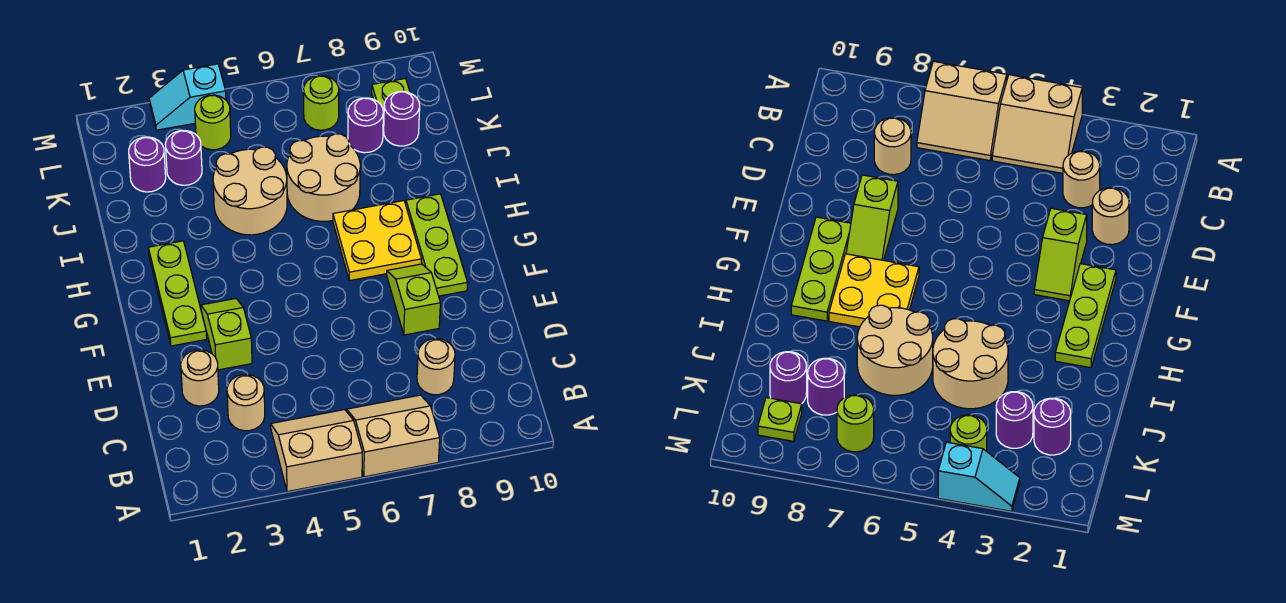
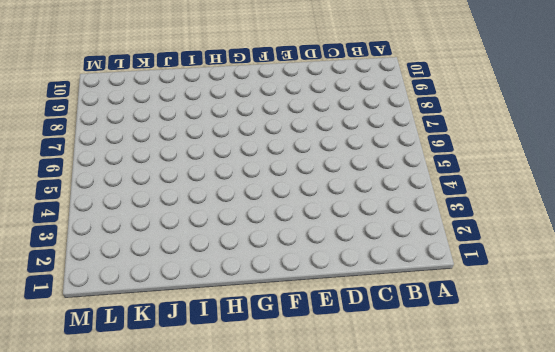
none -> tan 2x2 slope [271,410,362,492]
none -> tan 2x2 slope [347,395,440,477]
none -> tan 1x1 round brick [227,374,265,431]

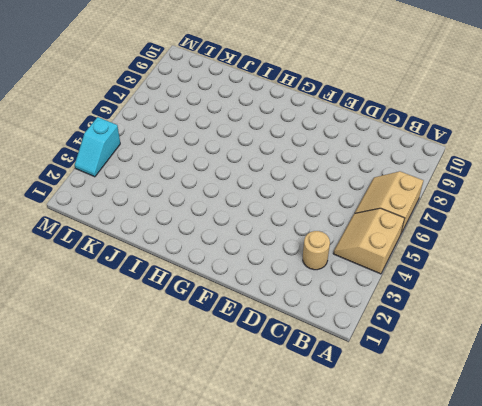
none -> tan 1x1 round brick [417,339,455,395]
none -> tan 1x1 round brick [181,350,219,406]
none -> lime 1x2 slope [201,299,252,370]

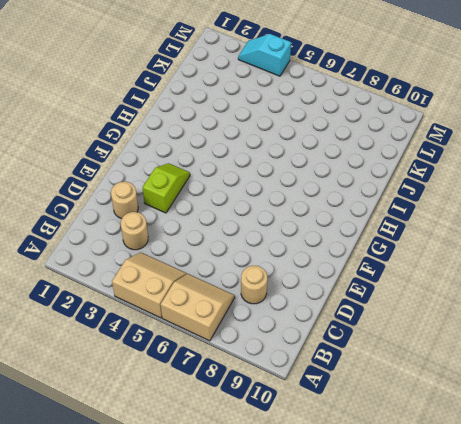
none -> lime 1x2 slope [387,264,440,335]
none -> lime 1x3 plate [148,241,207,346]
none -> lime 1x3 plate [406,194,468,296]

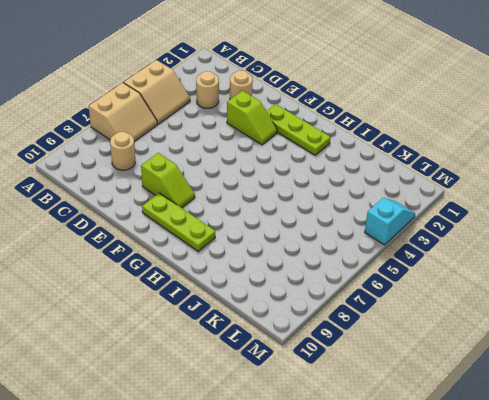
none -> yellow 2x2 plate [333,201,422,281]
none -> tan 2x2 round brick [213,147,287,235]
none -> tan 2x2 round brick [287,134,360,221]

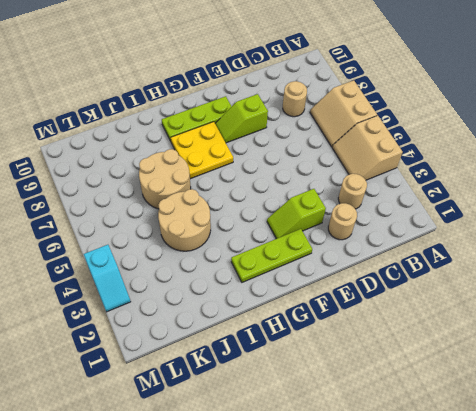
none -> purple 1x1 round brick [129,137,166,192]
none -> purple 1x1 round brick [165,131,202,185]
none -> purple 1x1 round brick [348,98,383,153]

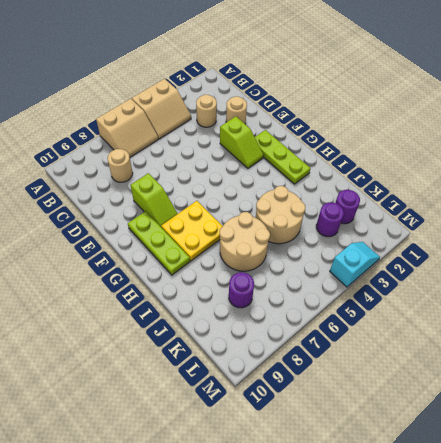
none -> purple 1x1 round brick [384,91,420,146]
none -> lime 1x1 round brick [195,95,231,150]
none -> lime 1x1 round brick [304,76,339,130]

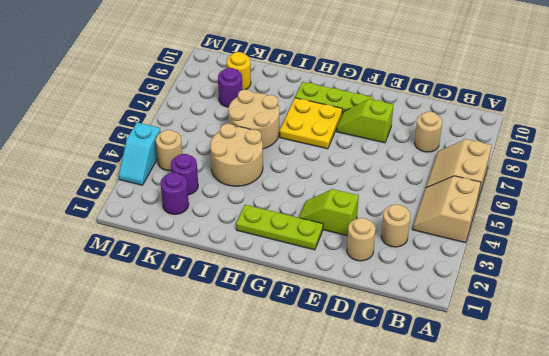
yellow 1x1 round brick [227,52,251,90] -> purple 1x1 round brick [384,91,420,146]
tan 1x1 round brick [156,130,182,171] -> lime 1x1 round brick [195,95,231,150]
none -> lime 1x1 round brick [304,76,339,130]
none -> lime 1x1 plate [372,78,410,120]

